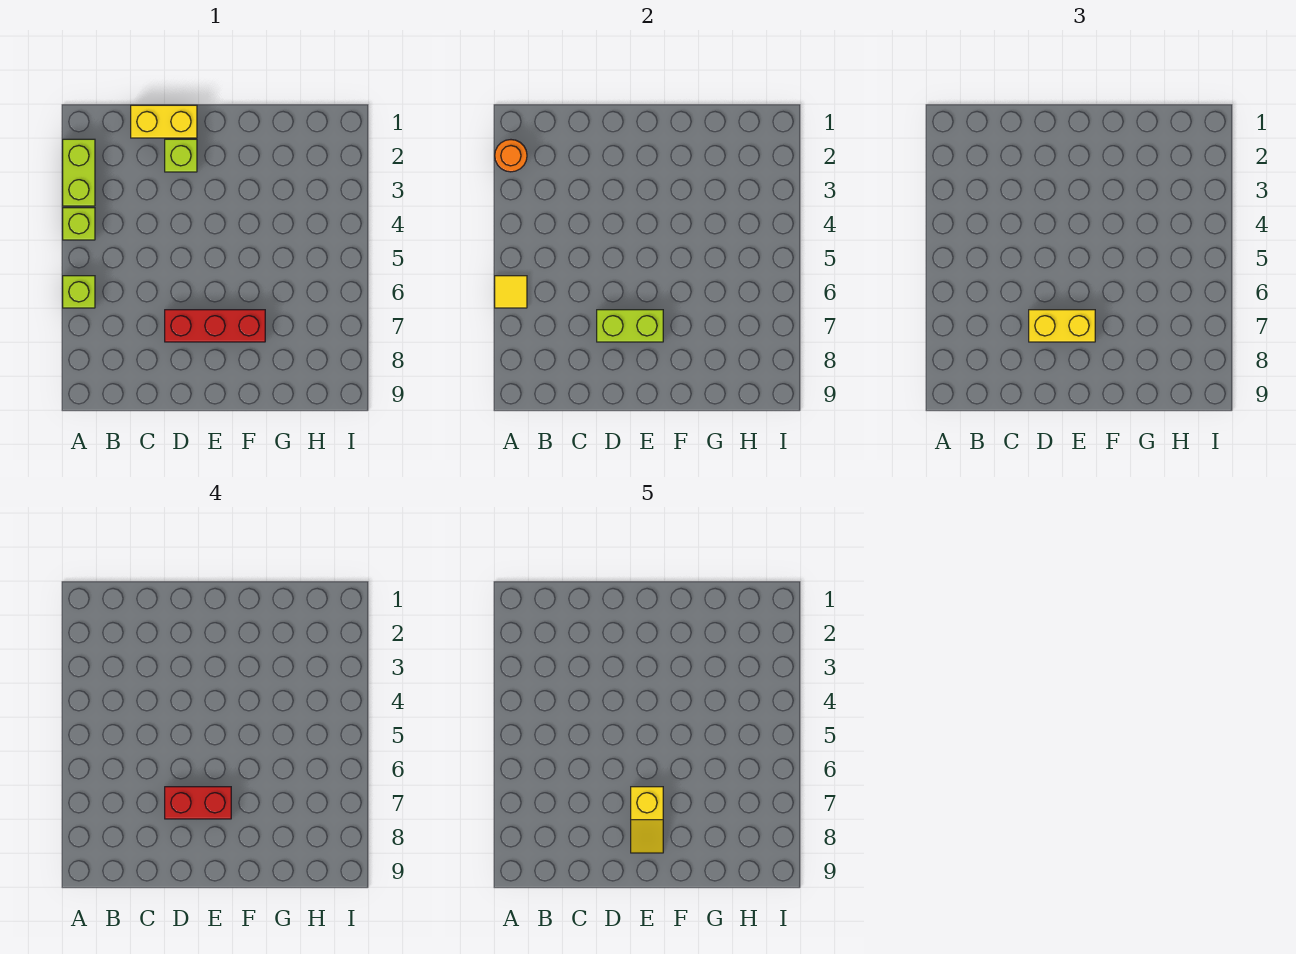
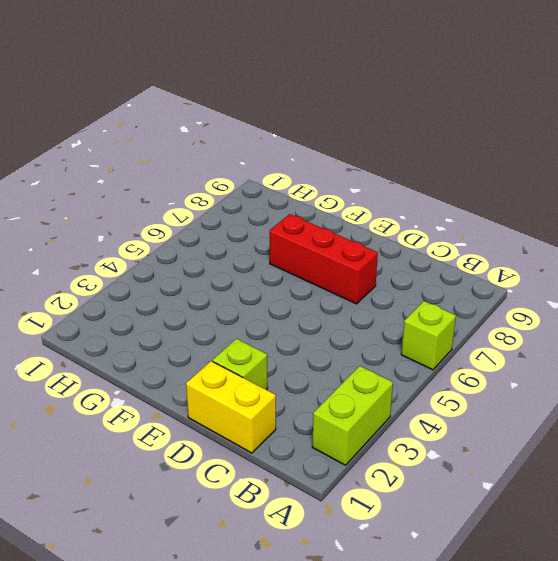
none -> lime 1x1 brick [63,208,95,240]
none -> orange 1x1 round brick [495,140,527,172]
none -> yellow 1x1 tile [495,276,527,308]

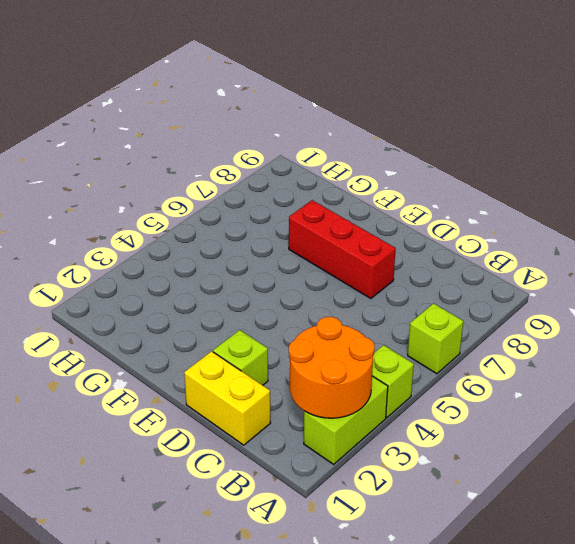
orange 2x2 round brick [289,317,375,418] -> orange 1x1 round brick [495,140,527,172]
none -> yellow 1x1 tile [495,276,527,308]
none -> lime 1x2 brick [597,310,663,342]
none -> yellow 1x2 brick [1029,310,1095,342]

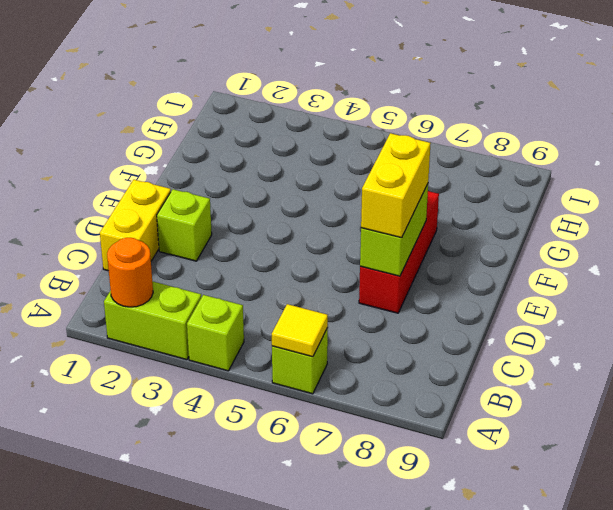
none -> red 1x2 brick [165,787,231,819]
none -> yellow 1x2 slope [631,787,663,853]

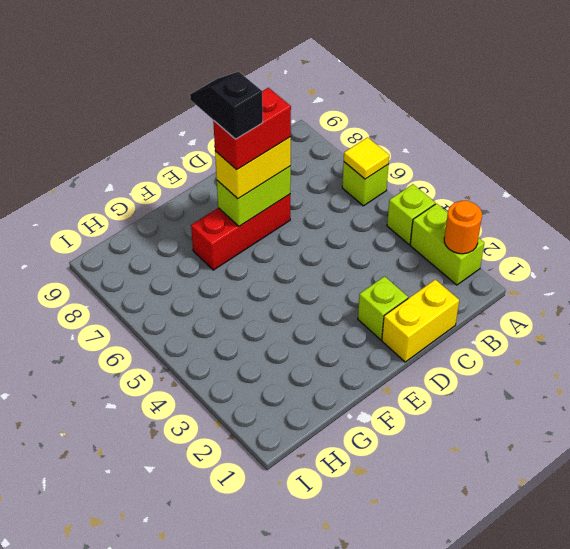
black 1x2 slope [190,72,263,139] -> yellow 1x2 slope [631,787,663,853]

